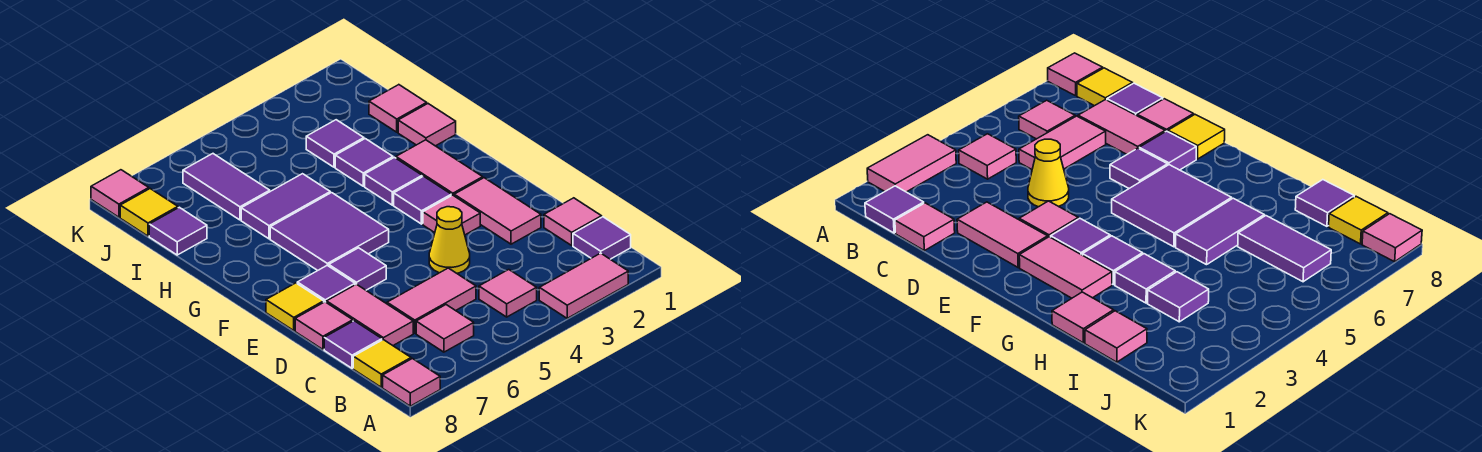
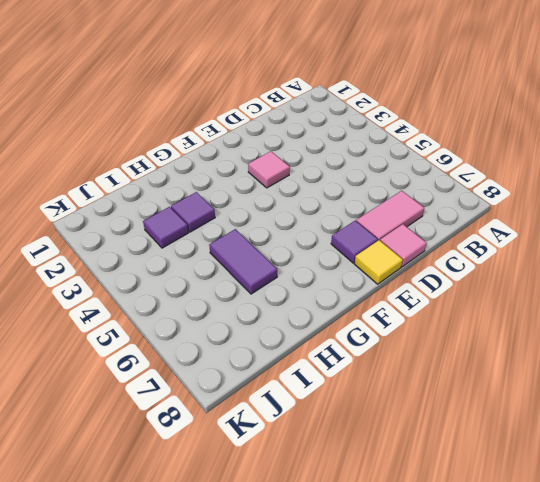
none -> pink 1x2 tile [539,253,628,318]
none -> pink 1x1 tile [383,359,440,406]
none -> purple 1x1 tile [573,217,631,259]
none -> pink 1x1 tile [479,270,537,317]

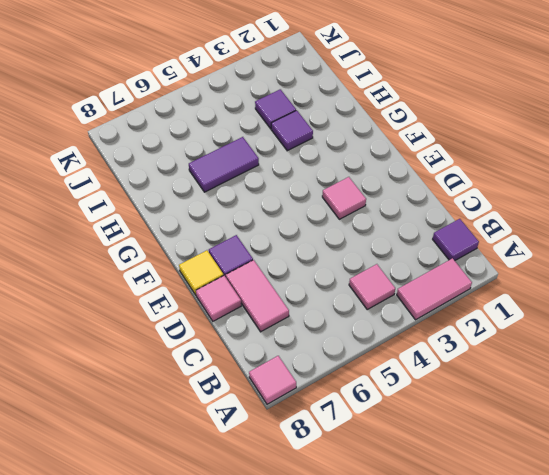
none -> pink 1x1 tile [416,305,474,352]
none -> yellow 1x1 tile [353,340,411,387]
none -> pink 1x1 tile [544,198,602,245]
none -> pink 1x2 tile [387,268,476,333]

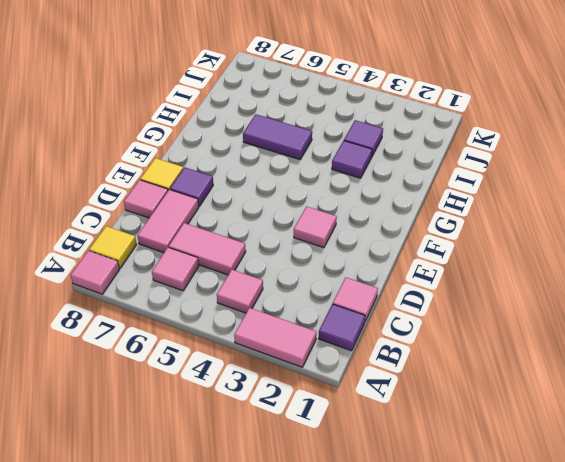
none -> purple 1x1 tile [324,321,382,368]
none -> pink 1x2 tile [454,178,541,244]
none -> yellow 1x1 cone [429,207,470,273]
none -> purple 1x1 tile [329,248,386,290]

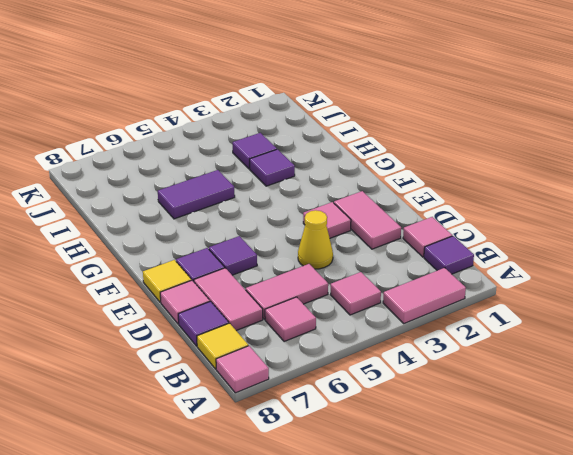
none -> pink 1x2 tile [396,140,483,196]
none -> purple 1x1 tile [394,176,451,224]
none -> purple 2x2 tile [270,193,389,271]
none -> purple 1x1 tile [365,157,422,205]

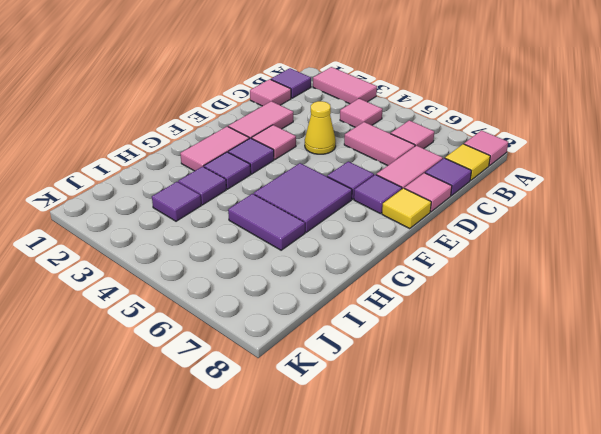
none -> pink 1x1 tile [398,104,456,146]
none -> pink 1x1 tile [369,85,427,132]
none -> purple 1x2 tile [183,154,270,220]
none -> purple 1x1 tile [149,207,207,255]

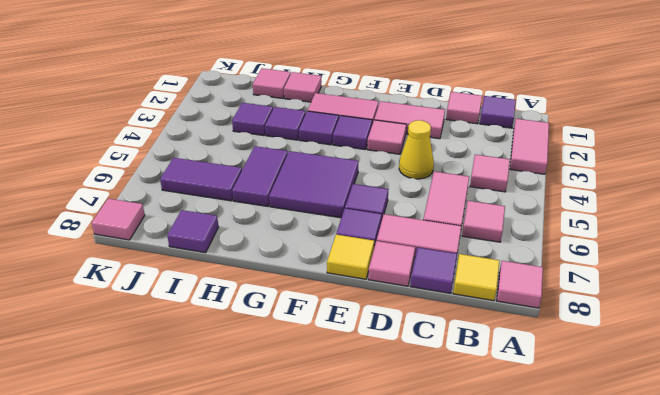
none -> yellow 1x1 tile [120,189,178,236]

